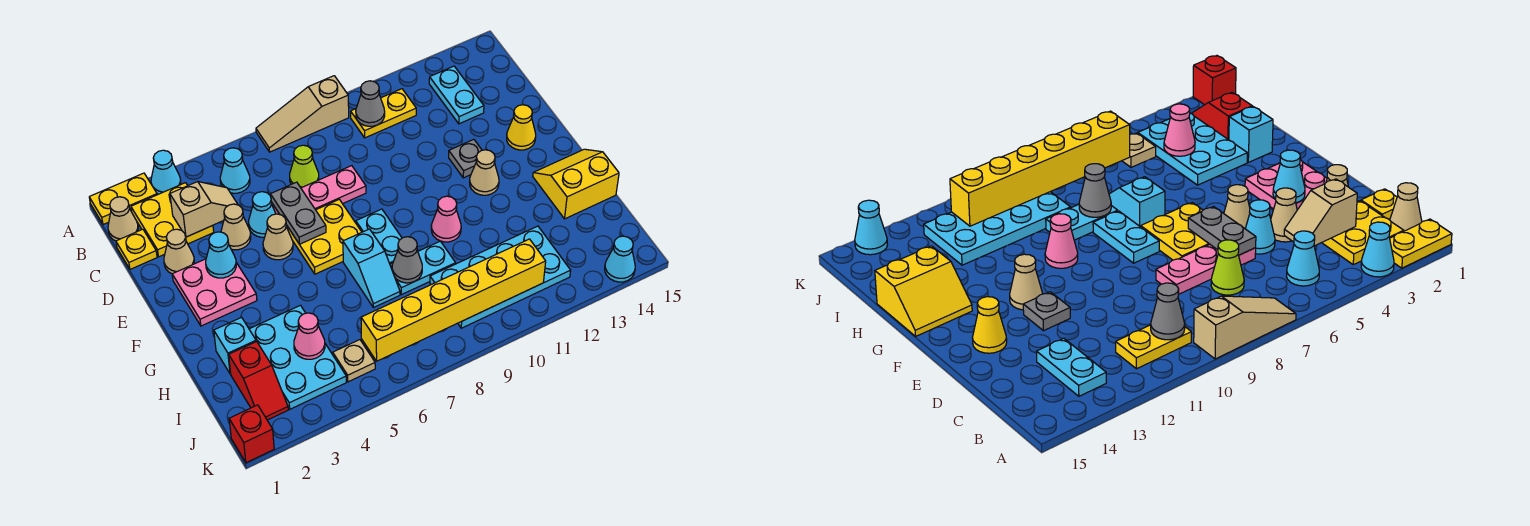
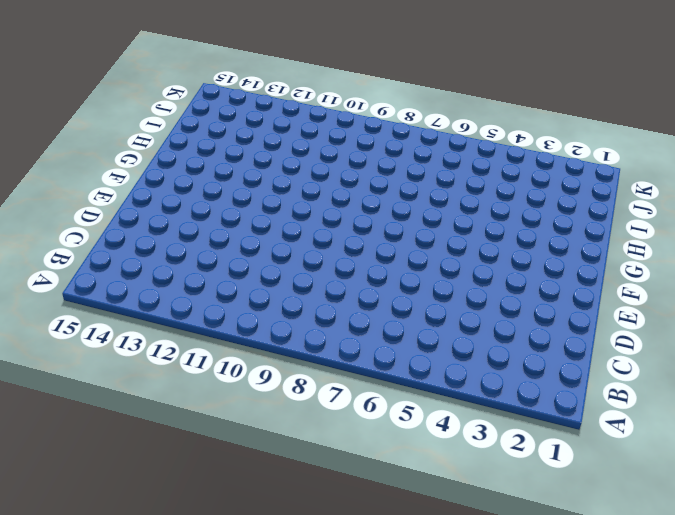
none -> yellow 1x2 plate [89,173,157,225]
none -> cyan 1x1 cone [151,150,181,194]
none -> tan 1x3 slope [256,76,349,152]
none -> tan 1x1 cone [108,197,138,241]

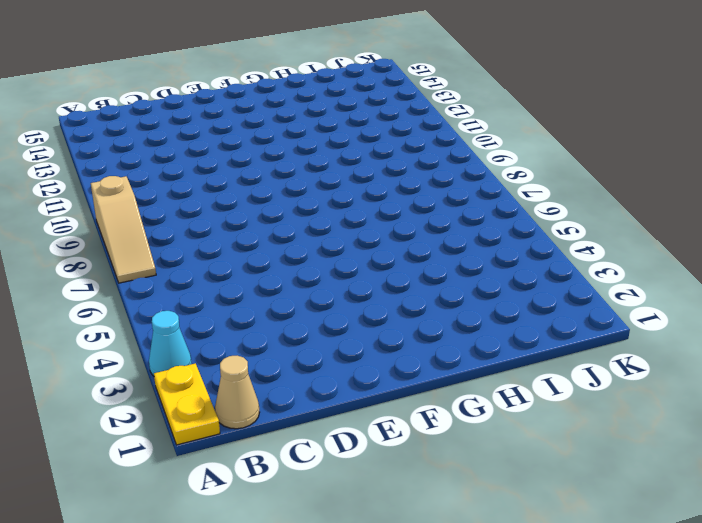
none -> yellow 2x2 plate [131,183,214,257]
none -> cyan 1x1 cone [220,148,250,193]
none -> yellow 1x2 plate [351,89,416,138]
none -> cyan 1x2 plate [429,66,484,124]

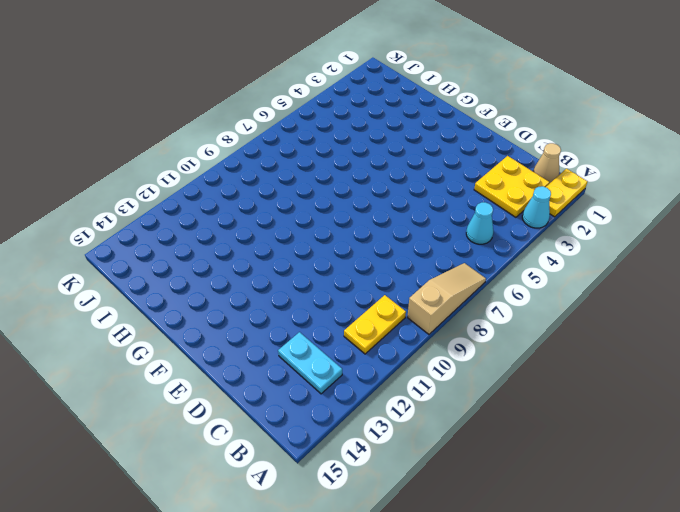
none -> yellow 1x1 plate [116,229,157,269]
none -> lime 1x1 cone [290,145,319,188]
none -> tan 1x1 cone [164,229,194,274]
none -> tan 1x1 cone [221,204,251,250]

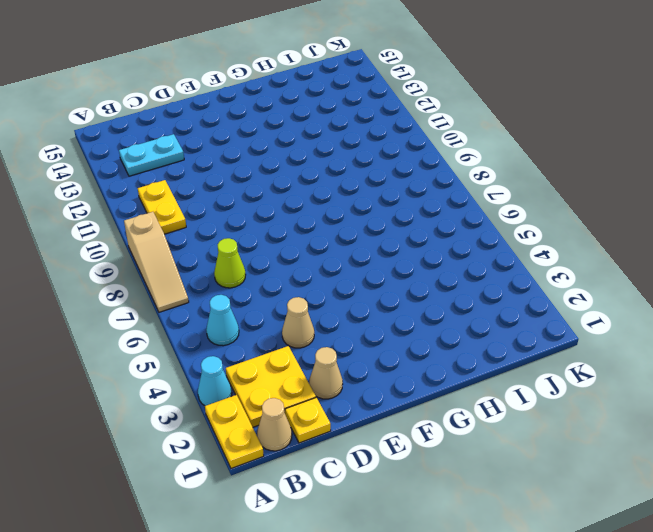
none -> cyan 1x1 cone [249,192,276,237]
none -> pink 1x3 plate [272,166,366,214]
none -> pink 2x2 plate [172,259,257,326]
none -> tan 1x1 cone [263,214,293,260]

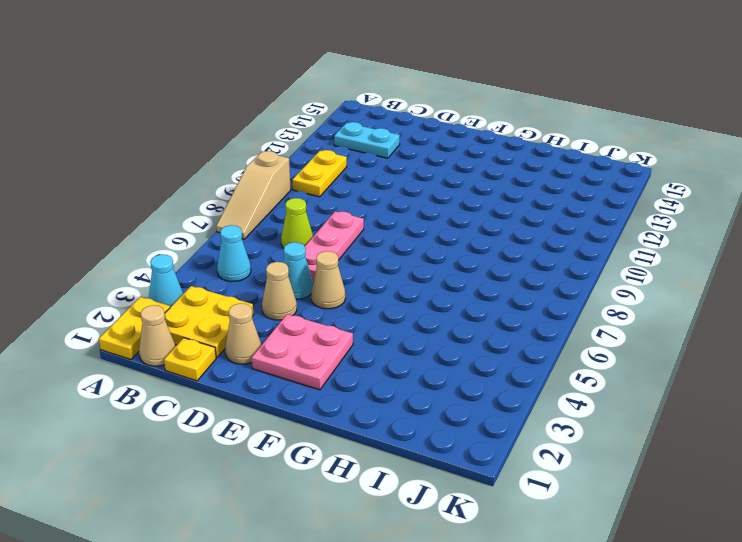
none -> yellow 2x2 plate [286,199,362,274]
none -> grey 1x1 plate [449,139,482,178]
none -> yellow 1x1 cone [507,105,536,150]
none -> cyan 1x2 plate [356,209,402,264]

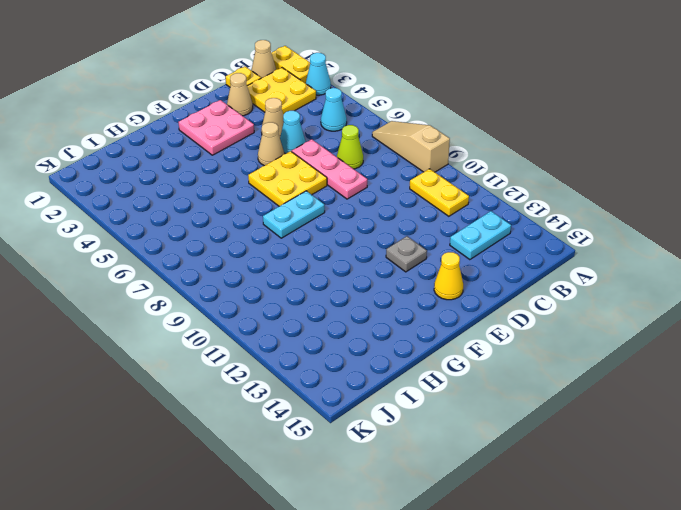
none -> tan 1x1 cone [470,150,499,195]
none -> cyan 1x2 slope [343,229,400,308]
none -> pink 1x1 cone [431,196,461,242]
none -> yellow 2x2 slope [533,149,619,219]

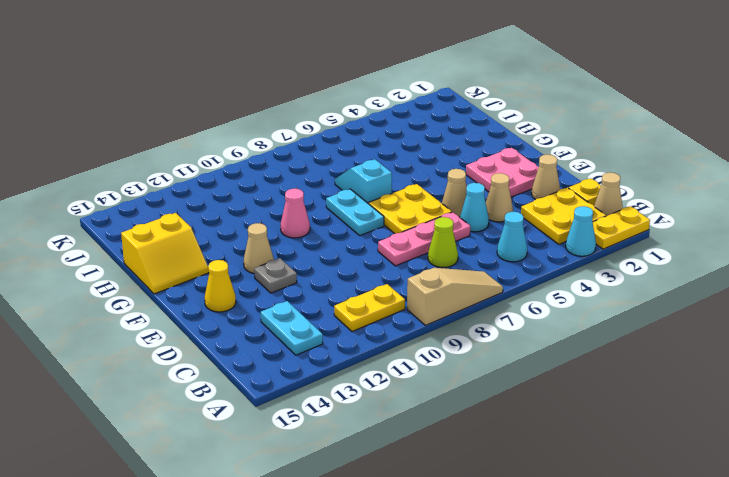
none -> cyan 1x1 brick [214,317,256,374]
none -> cyan 2x3 plate [249,305,346,409]
none -> cyan 1x2 plate [390,241,456,295]
none -> red 1x2 slope [229,342,288,420]

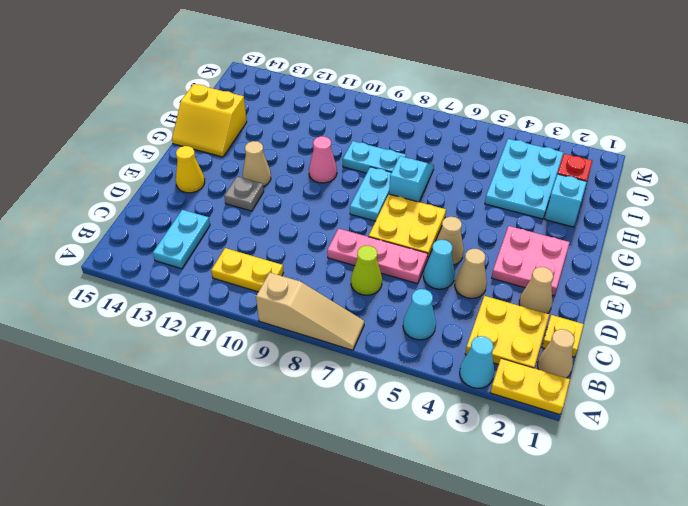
none -> cyan 2x4 plate [430,226,571,328]
none -> tan 1x1 plate [333,340,375,382]
none -> red 1x1 brick [229,405,274,463]
none -> cyan 1x1 cone [605,236,635,282]

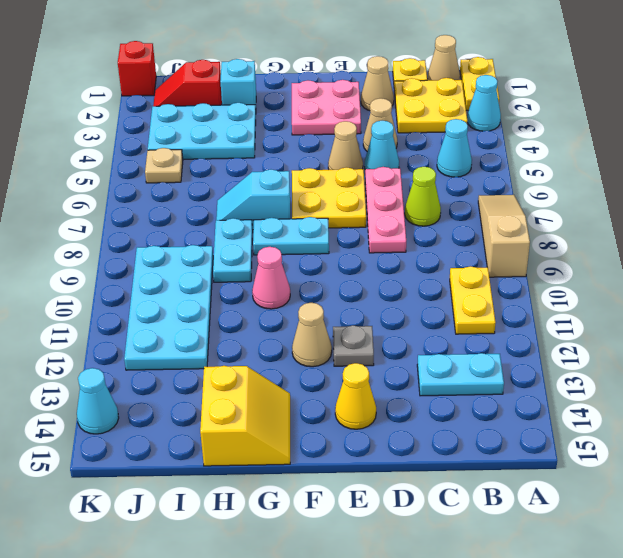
none -> grey 1x1 cone [356,81,385,126]
none -> tan 1x2 slope [170,182,238,237]
none -> grey 1x2 plate [270,182,326,244]
none -> cyan 1x1 cone [206,232,236,278]

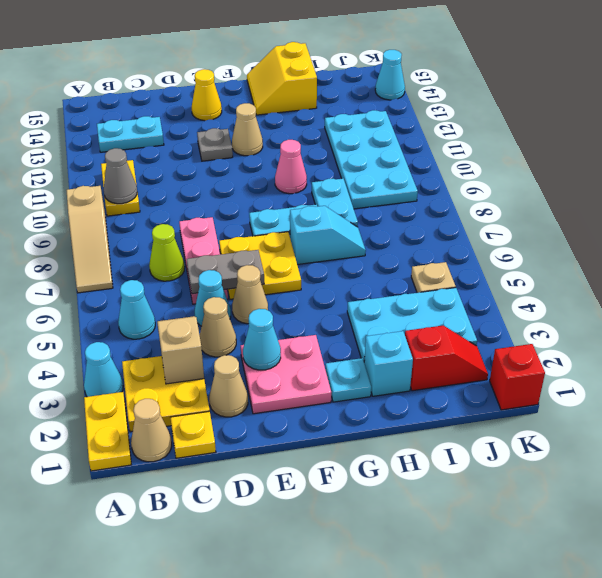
cyan 1x1 plate [325,358,371,402] -> none
none -> grey 1x1 cone [392,237,422,283]
none -> pink 1x1 cone [294,313,325,359]
none -> yellow 1x6 brick [361,239,546,361]

